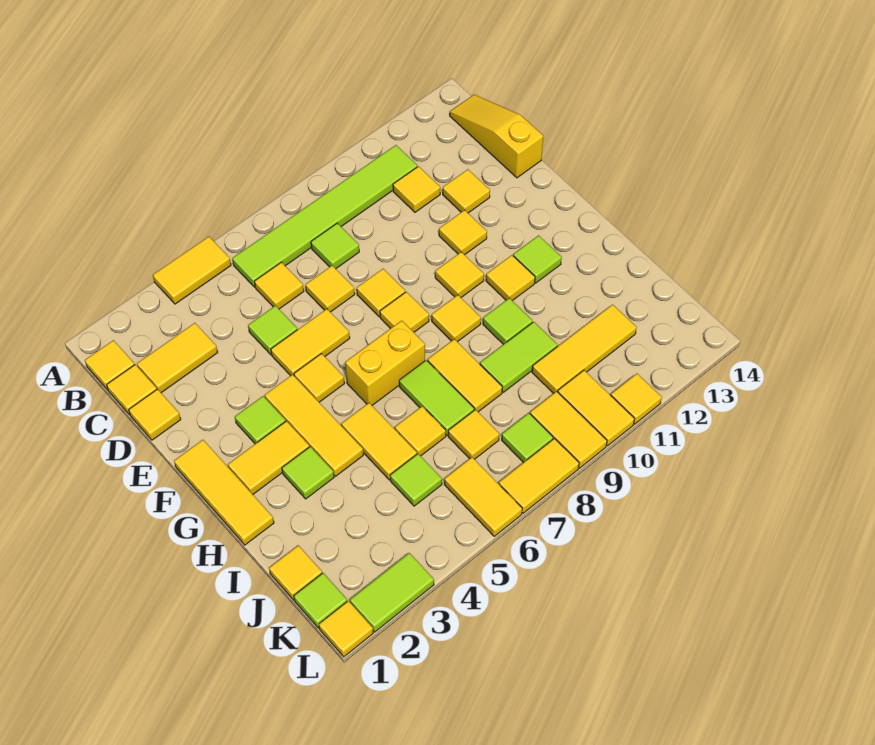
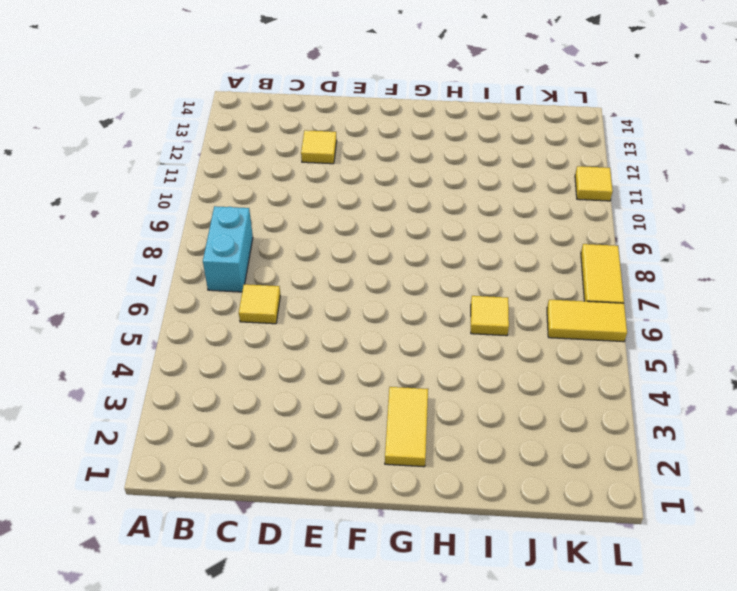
cyan 1x2 brick [203,206,253,292] -> lime 1x6 tile [232,145,417,287]
none -> yellow 1x2 tile [153,237,231,304]
none -> yellow 1x1 tile [85,340,135,390]
none -> yellow 1x3 slope [450,95,543,178]
none -> yellow 1x1 tile [107,365,157,415]

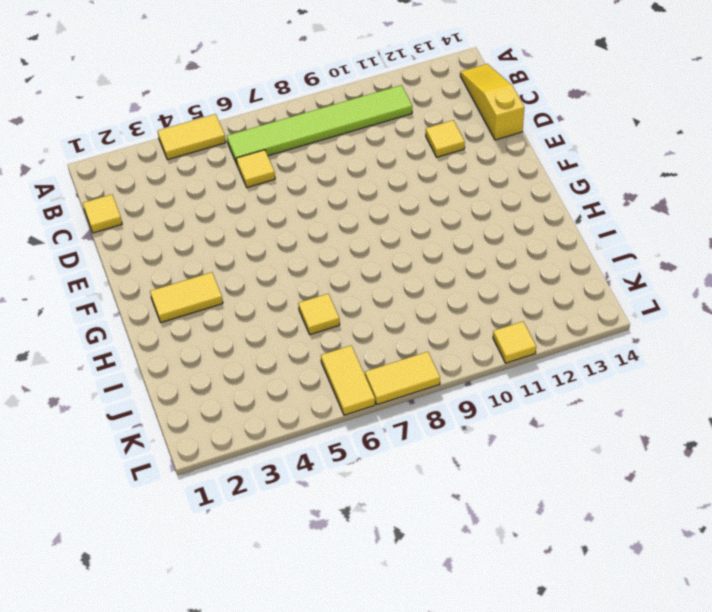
none -> yellow 1x1 tile [85,340,135,390]
none -> yellow 1x2 tile [137,323,218,393]
none -> lime 1x1 tile [311,223,359,269]
none -> yellow 1x1 tile [393,166,440,212]

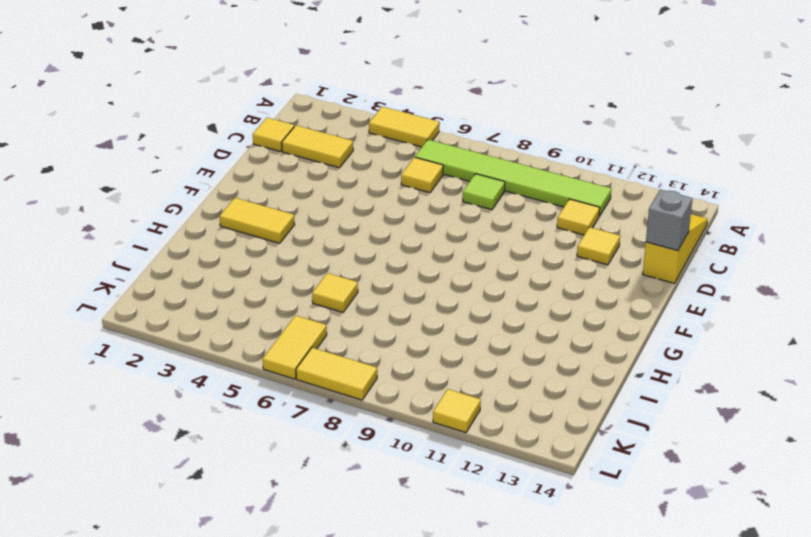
grey 1x1 brick [646,190,693,251] -> none
none -> yellow 1x1 tile [85,340,135,390]
none -> yellow 1x1 tile [129,389,181,440]
none -> lime 1x1 tile [248,306,297,355]
none -> yellow 1x1 tile [305,266,355,312]

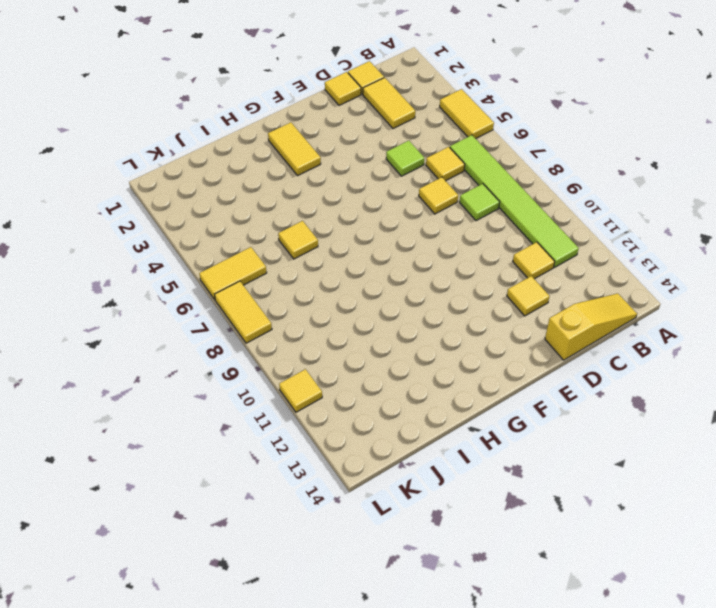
none -> yellow 1x1 tile [85,340,135,390]
none -> yellow 1x2 tile [271,309,350,376]
none -> yellow 1x1 tile [357,269,405,317]
none -> yellow 1x1 tile [439,210,487,255]

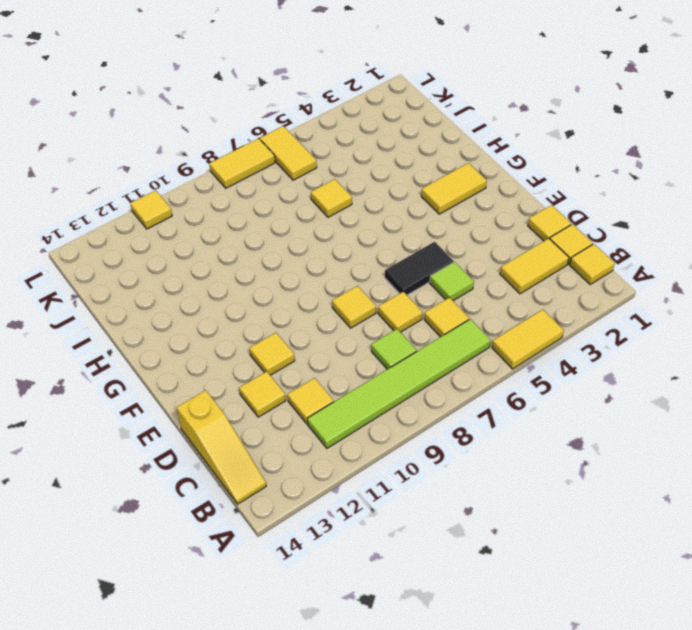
black 1x2 tile [385,242,454,295] -> yellow 1x2 tile [271,309,350,376]
none -> yellow 1x3 tile [174,440,274,545]
none -> lime 1x1 tile [235,396,286,444]
none -> yellow 1x3 tile [265,375,363,476]
none -> yellow 1x1 tile [294,354,345,402]

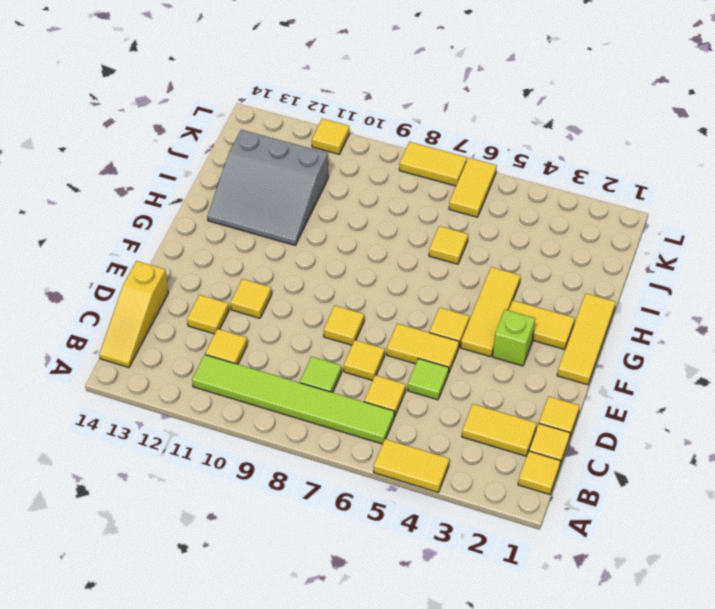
lime 1x1 brick [493,310,535,366] -> lime 1x1 tile [235,396,286,444]
grey 3x3 slope [207,130,328,245] -> yellow 1x3 tile [532,305,637,394]
none -> yellow 1x1 tile [380,292,429,332]
none -> yellow 1x1 tile [435,252,484,297]
none -> yellow 1x2 brick [345,321,425,405]
none -> yellow 1x1 tile [432,295,481,342]

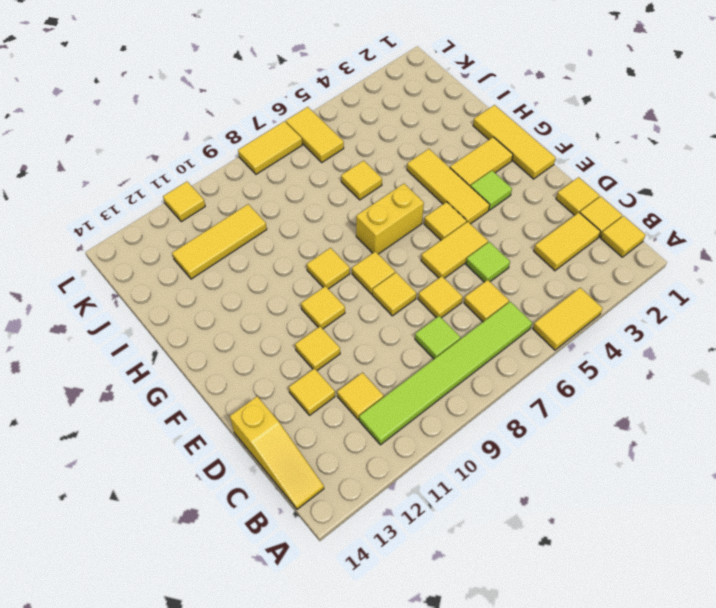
none -> yellow 1x1 tile [486,255,535,301]
none -> lime 1x1 tile [513,235,562,283]
none -> lime 1x1 tile [282,447,334,499]
none -> yellow 1x2 tile [341,403,417,480]

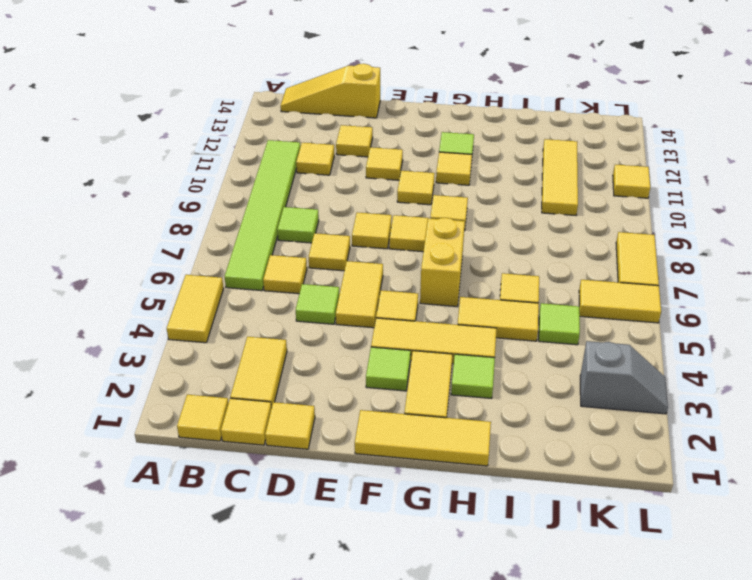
grey 1x2 slope [580,341,668,414] -> lime 1x2 tile [350,553,434,632]
none -> lime 1x2 tile [399,360,474,436]
none -> yellow 1x2 tile [428,339,502,412]
none -> lime 1x1 tile [483,298,533,345]
none -> lime 1x2 tile [480,322,557,392]

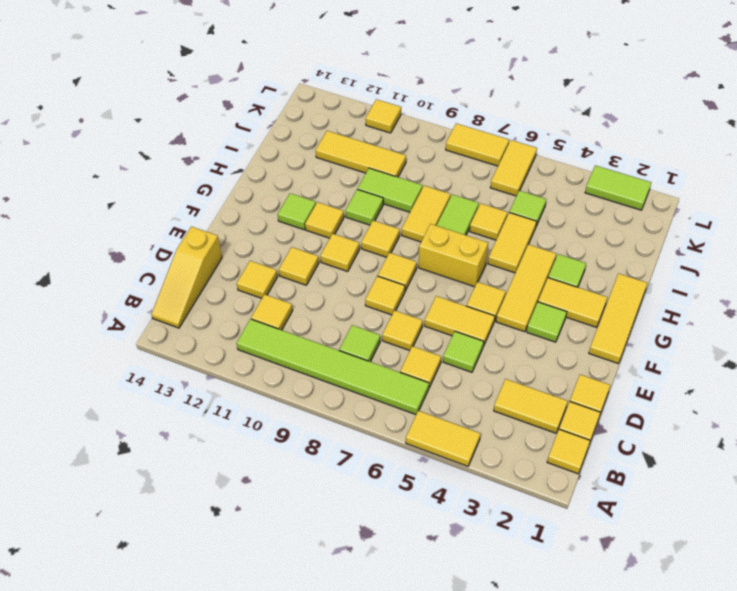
none -> yellow 1x1 tile [269,545,322,600]
none -> yellow 1x1 tile [448,409,499,459]
none -> lime 1x1 tile [294,573,347,628]
none -> lime 1x1 tile [502,413,553,463]

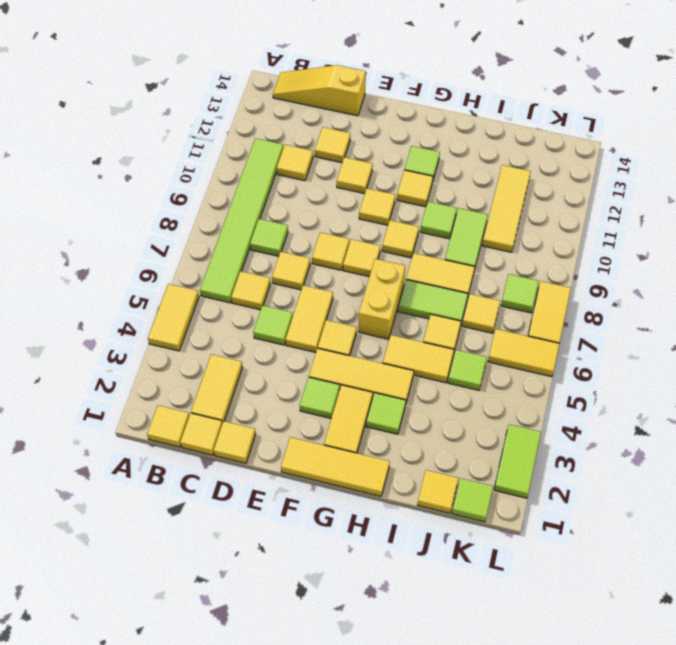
none -> yellow 1x2 tile [530,391,607,468]
none -> yellow 1x2 tile [558,370,635,446]
none -> yellow 1x1 tile [319,601,373,657]
none -> yellow 1x1 tile [611,374,662,424]

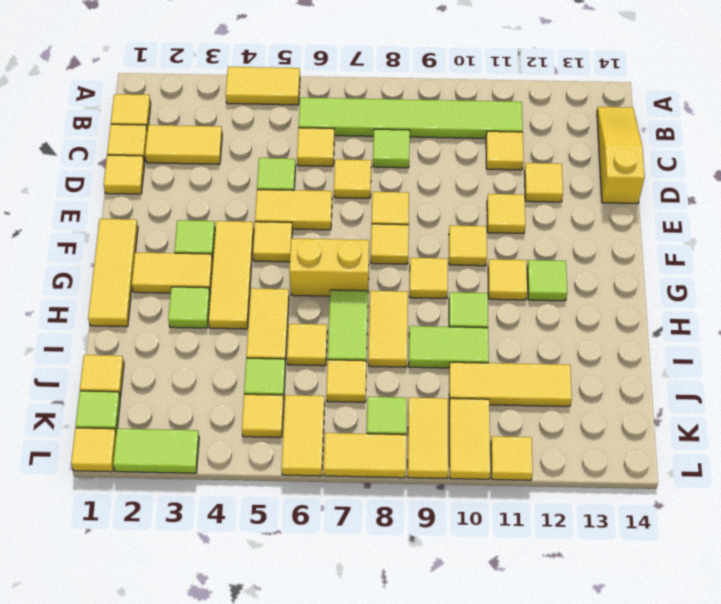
yellow 1x1 tile [242,394,284,437] -> none

